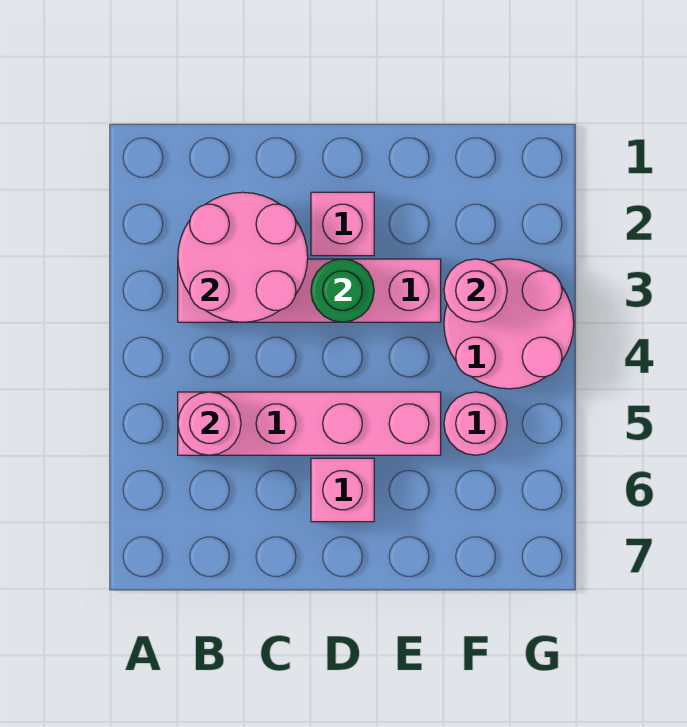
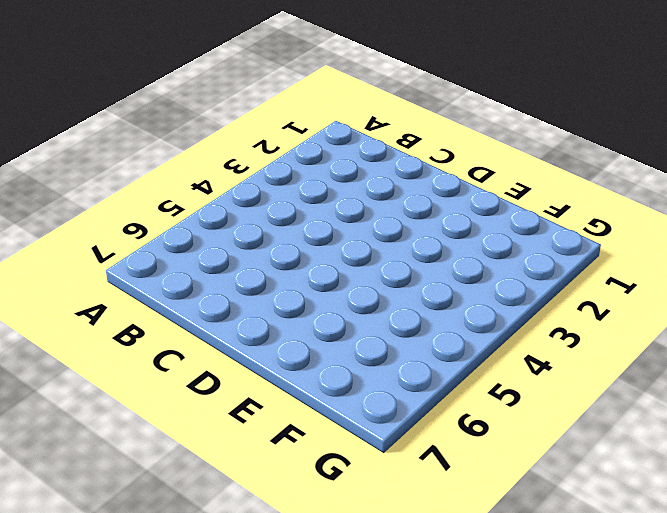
none -> pink 1x4 brick [178,259,441,322]
none -> pink 1x4 brick [178,392,441,455]

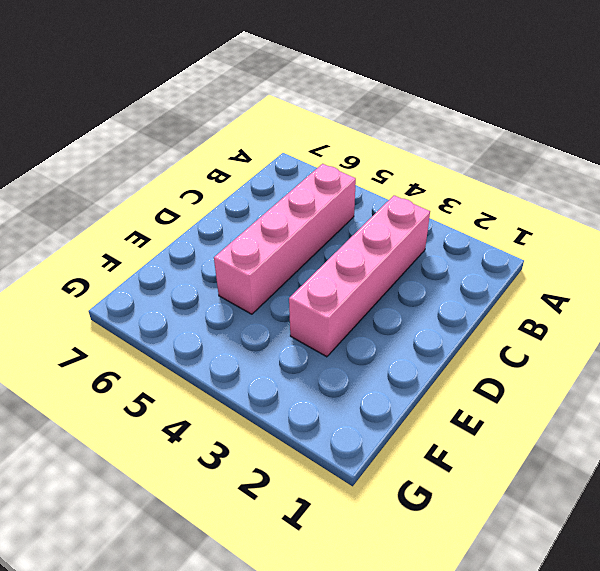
none -> pink 1x1 brick [311,192,374,256]
none -> pink 1x1 brick [311,458,374,522]

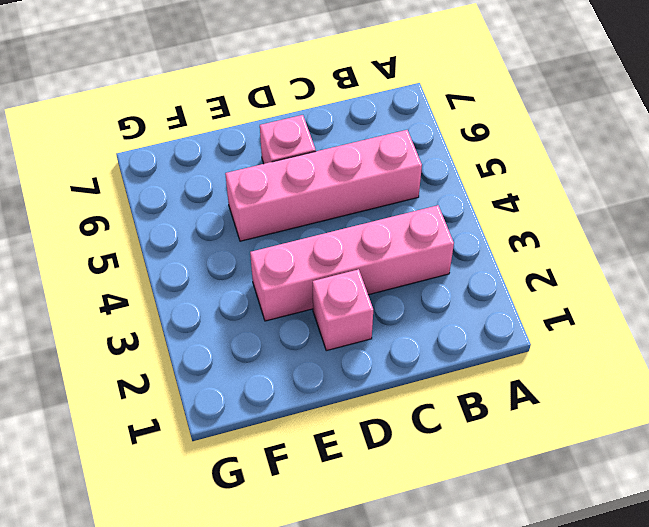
none -> pink 2x2 round brick [444,259,574,389]
none -> pink 1x1 round brick [444,392,507,455]

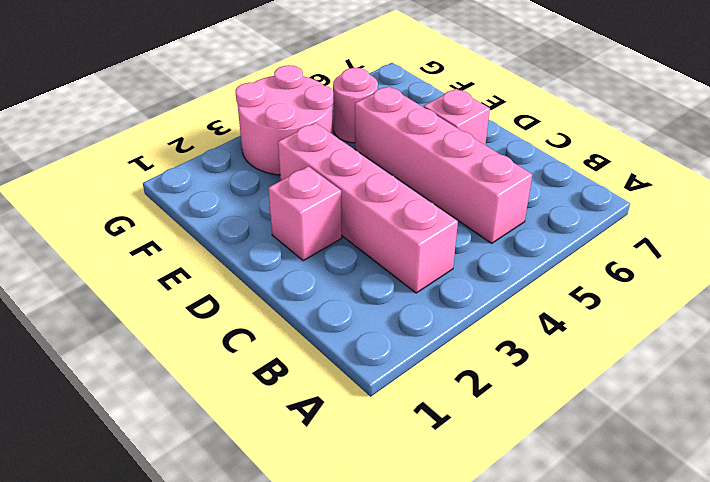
none -> pink 2x2 round brick [178,192,308,322]
none -> pink 1x1 round brick [178,392,241,455]

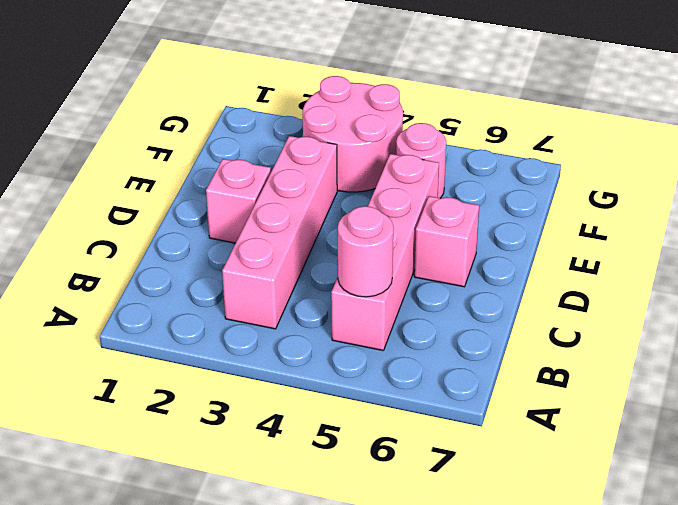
none -> pink 2x2 round brick [178,192,308,322]
none -> green 1x1 round brick [311,259,374,322]

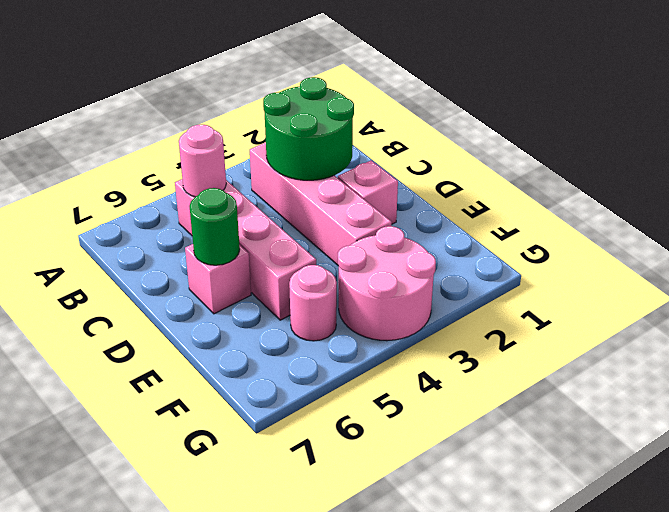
green 2x2 round brick [263,77,354,180] -> pink 2x2 round brick [178,192,308,322]
green 1x1 round brick [190,188,240,265] -> green 1x1 round brick moved to [311,259,374,322]
none -> pink 1x1 round brick [444,259,507,322]

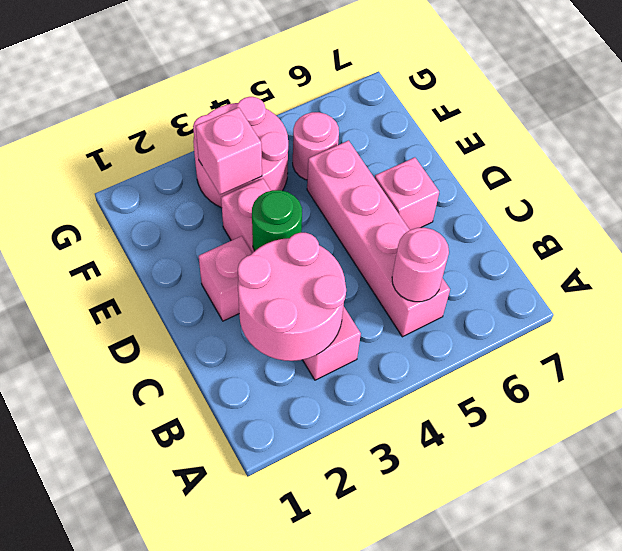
pink 1x1 brick [196,107,262,195] -> pink 1x1 round brick [444,259,507,322]

